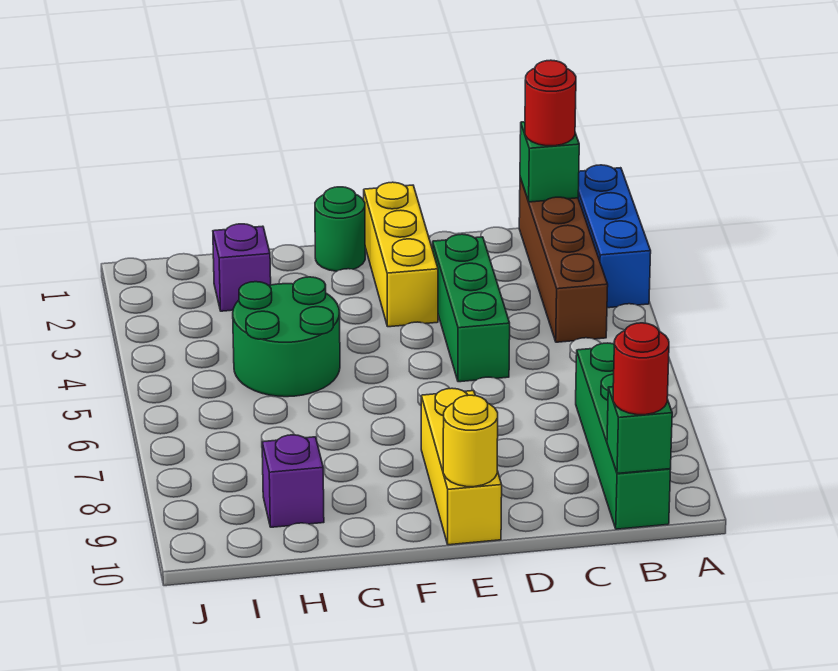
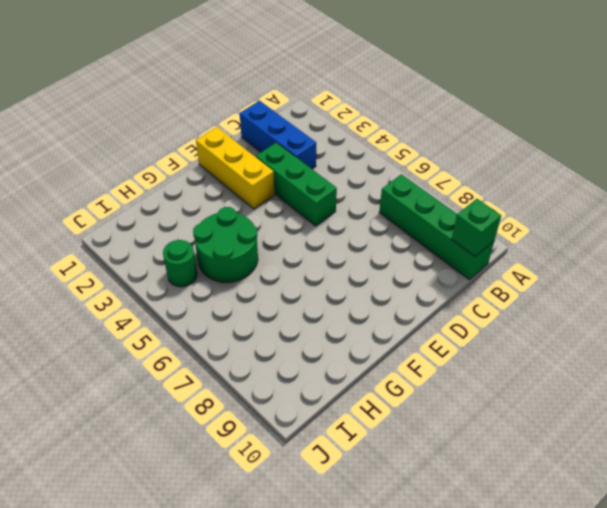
blue 1x3 brick [240,101,316,169] -> blue 1x3 brick moved to [578,165,651,308]
green 1x1 round brick [163,240,197,287] -> green 1x1 round brick moved to [315,187,365,271]
none -> brown 1x4 brick [519,177,608,342]
none -> yellow 1x3 brick [421,388,502,545]
none -> purple 1x1 brick [213,224,271,311]

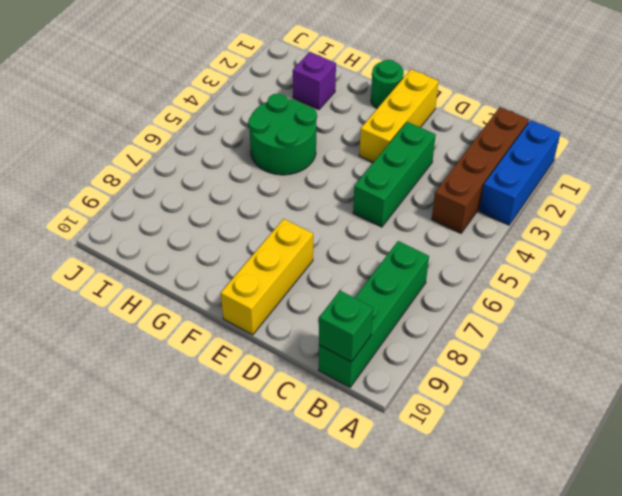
none -> purple 1x1 brick [262,435,324,527]
none -> green 1x1 brick [520,122,579,202]
none -> yellow 1x1 round brick [443,395,498,487]

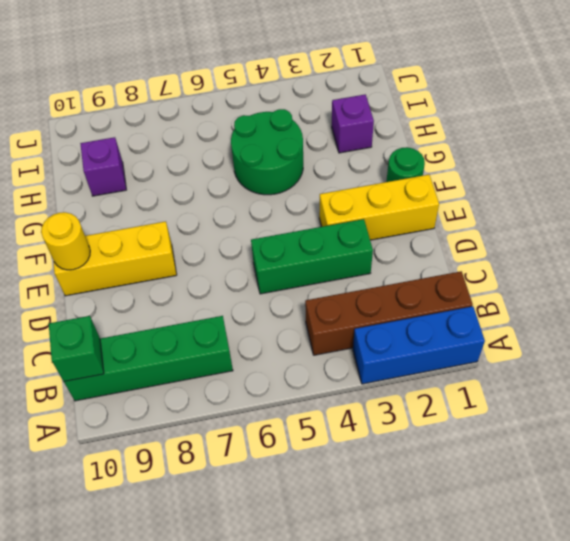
none -> green 1x1 brick [520,122,579,202]
none -> red 1x1 round brick [525,60,576,146]
none -> red 1x1 round brick [613,323,669,415]

